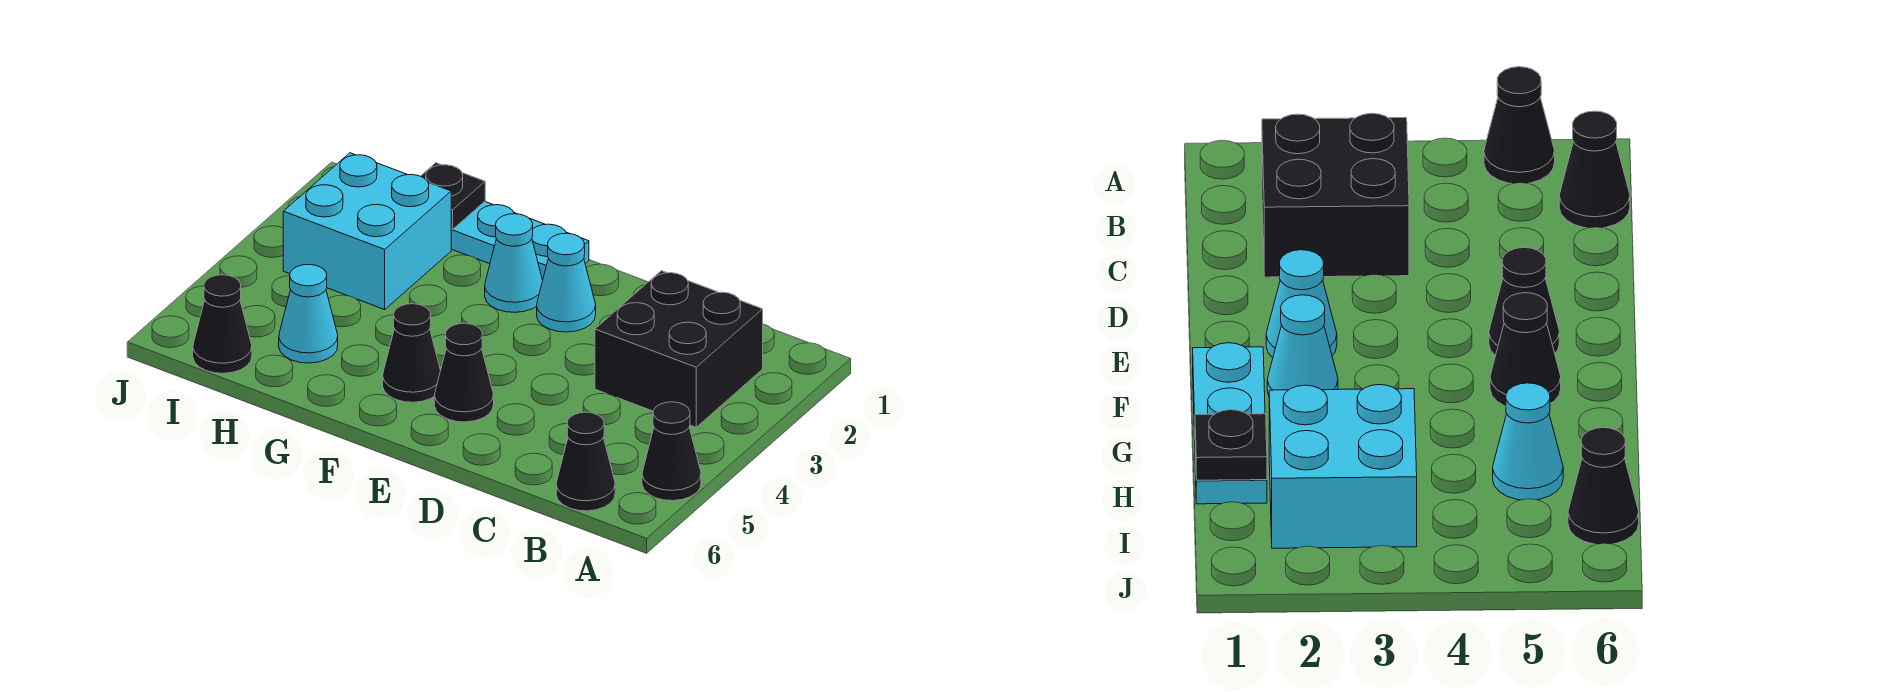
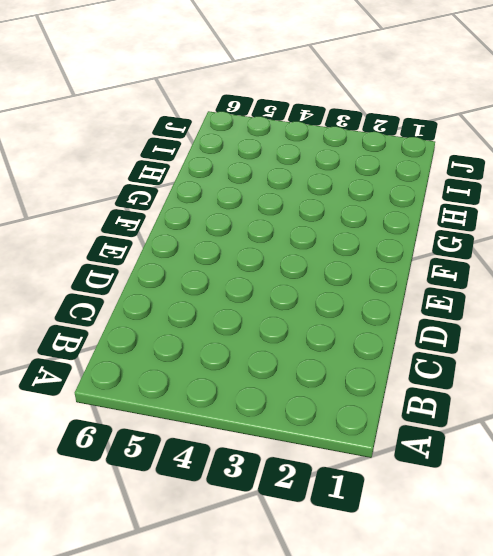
none -> black 1x1 cone [642,402,701,501]
none -> black 2x2 brick [595,271,763,427]
none -> black 1x1 cone [556,412,615,511]

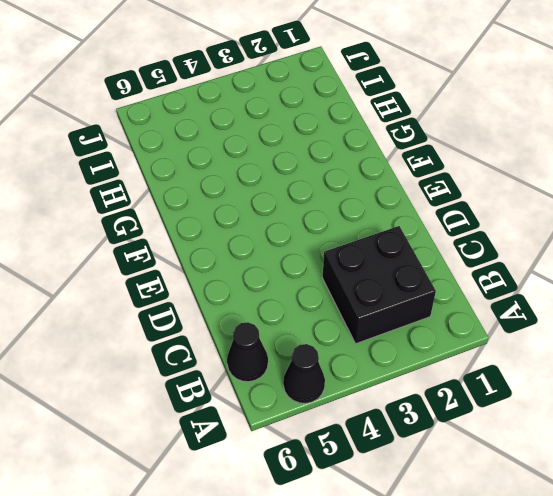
none -> cyan 1x1 cone [537,233,596,332]
none -> black 1x1 cone [434,323,494,422]
none -> cyan 1x3 plate [451,202,589,280]

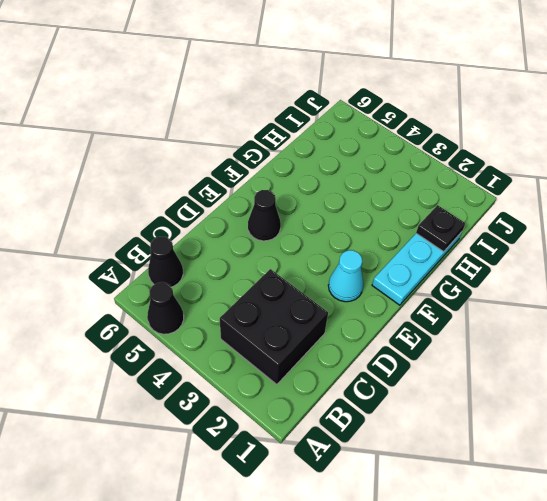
none -> cyan 1x1 cone [485,214,543,312]
none -> black 1x1 cone [383,304,441,402]
none -> cyan 2x2 brick [283,153,451,310]

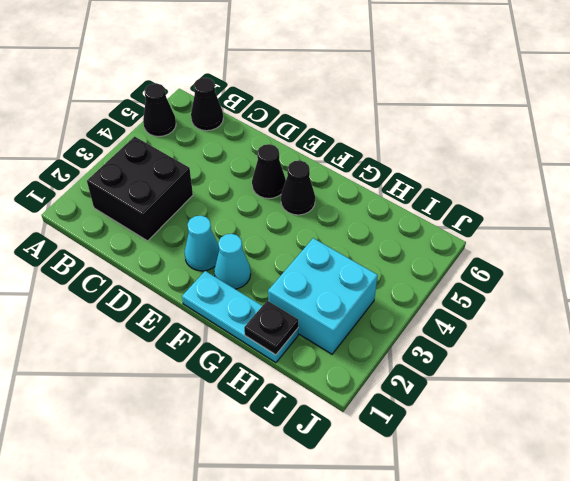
none -> cyan 1x1 cone [279,264,338,363]
none -> black 1x1 cone [193,275,252,373]

